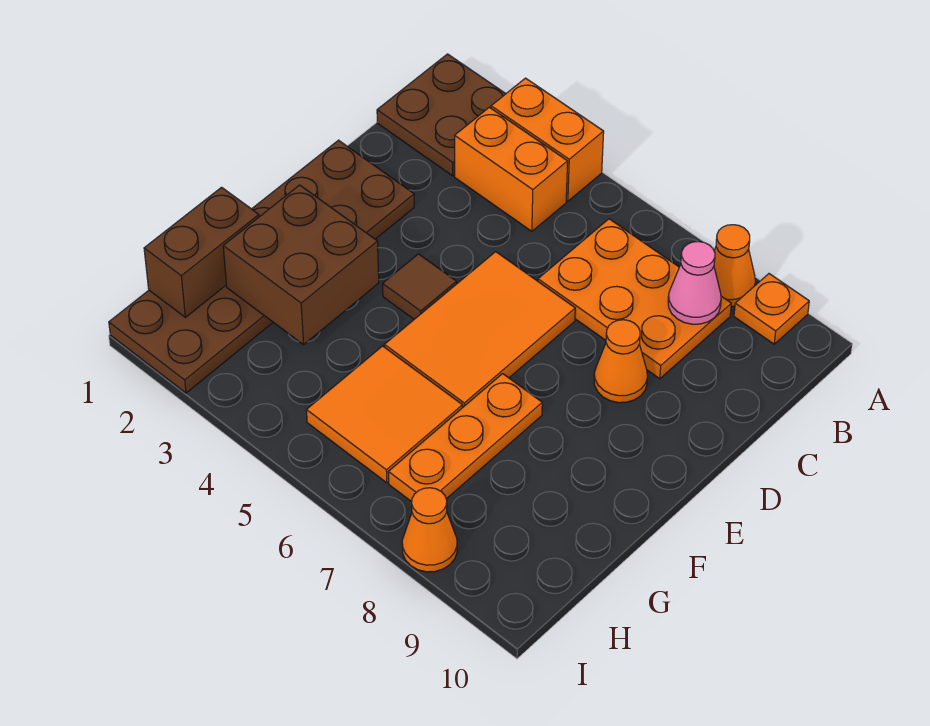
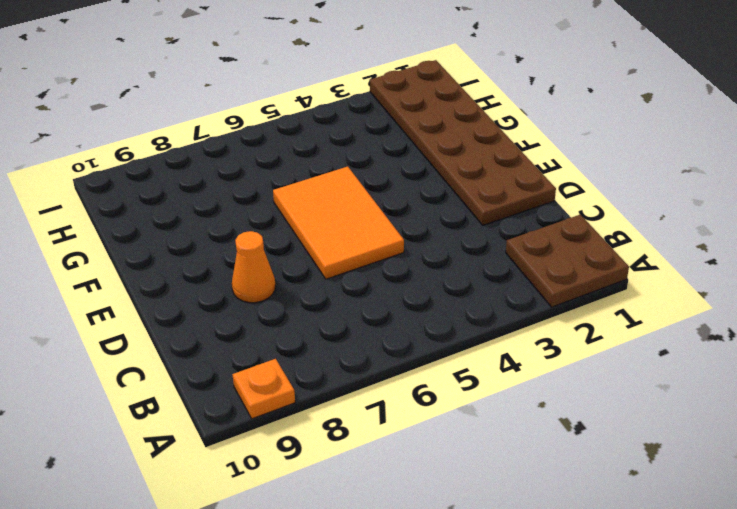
none -> orange 1x2 brick [491,78,604,201]
none -> orange 1x1 cone [714,225,755,306]
none -> orange 1x2 brick [455,107,568,231]

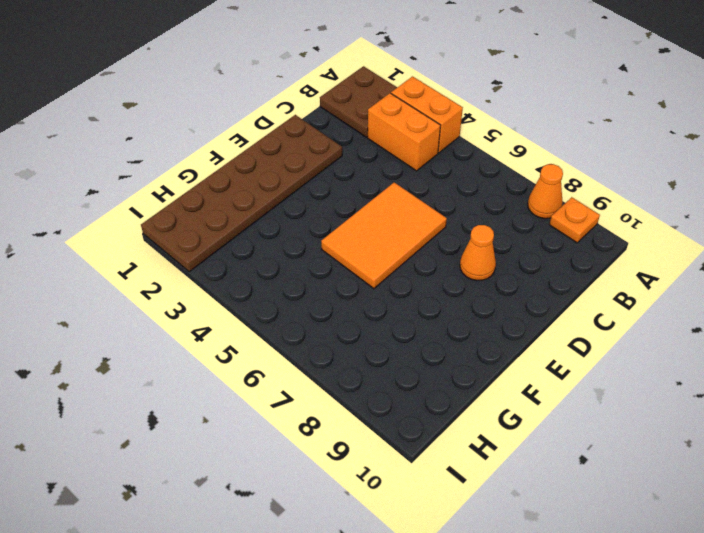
none -> orange 2x3 plate [538,219,731,379]
none -> brown 1x1 tile [383,254,457,319]
none -> orange 1x3 plate [388,374,542,502]

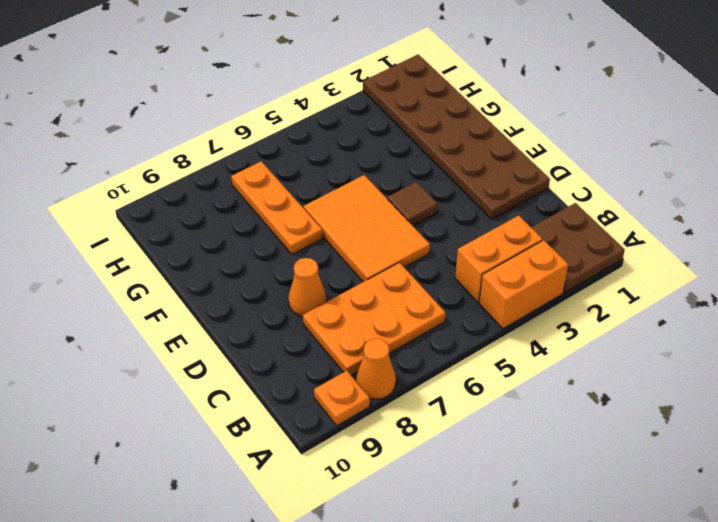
none -> orange 2x2 tile [306,346,462,483]
none -> orange 1x1 cone [402,488,457,572]
none -> pink 1x1 cone [668,241,721,324]

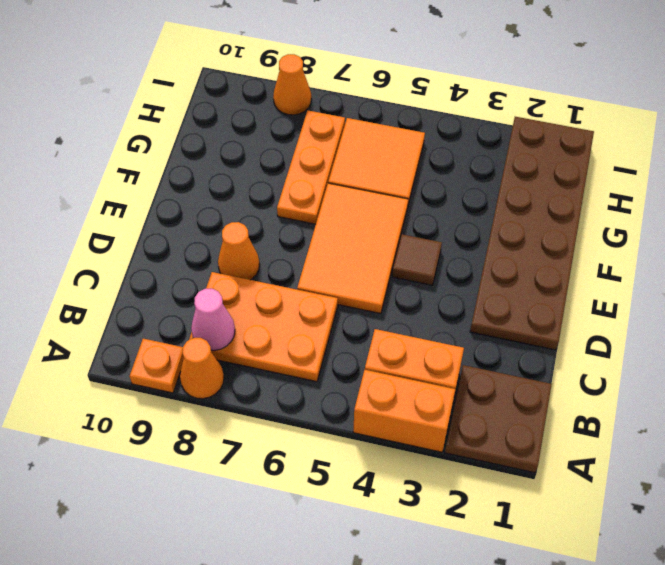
none -> brown 2x2 brick [223,185,379,345]
none -> brown 1x2 brick [144,187,259,317]

